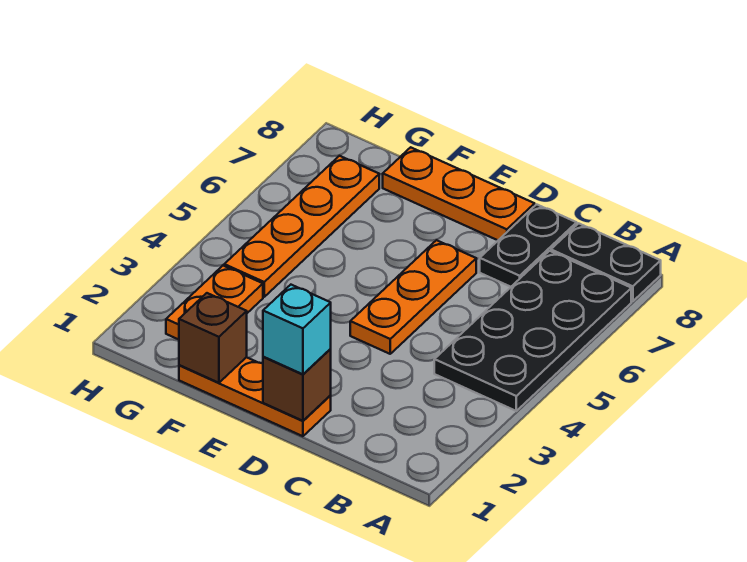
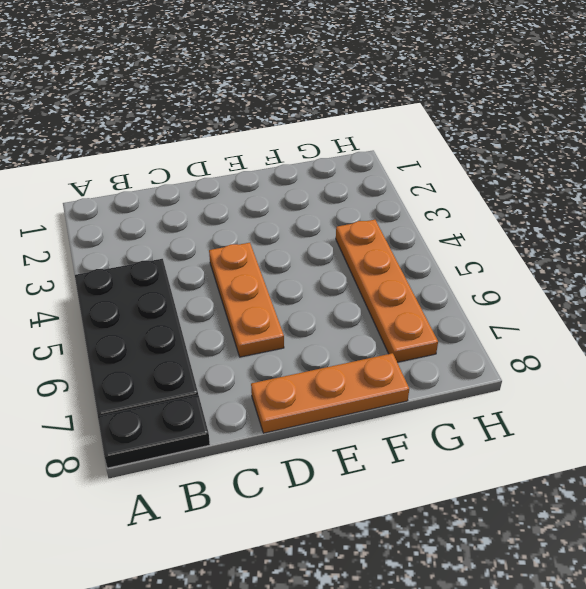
none -> black 1x2 plate [480,204,577,287]
none -> orange 1x3 plate [179,357,331,436]

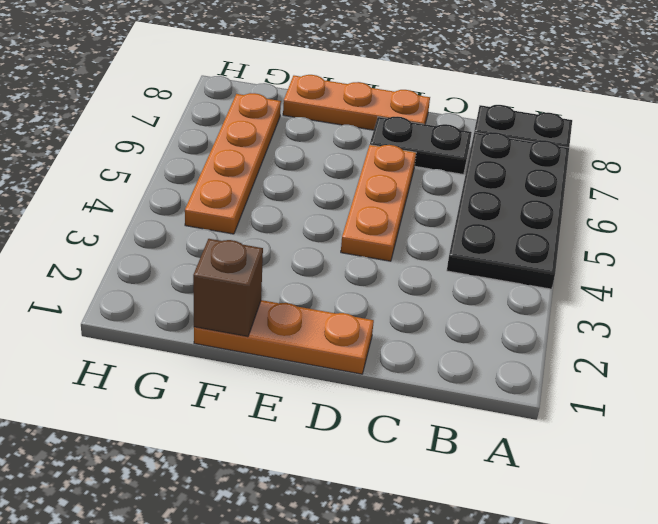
black 1x2 plate [370,117,472,174] -> black 1x2 plate turned to [480,204,577,287]
none -> orange 1x2 plate [166,266,263,340]
none -> brown 1x1 brick [263,349,331,421]

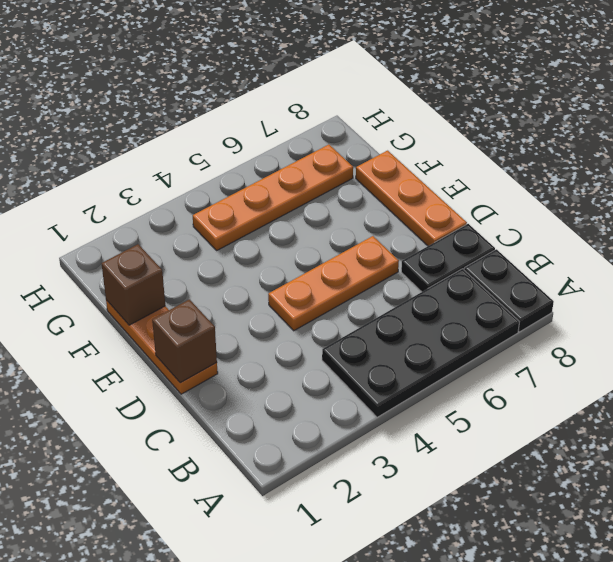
none -> orange 1x2 plate [166,266,263,340]
none -> cyan 1x1 brick [263,285,331,374]

